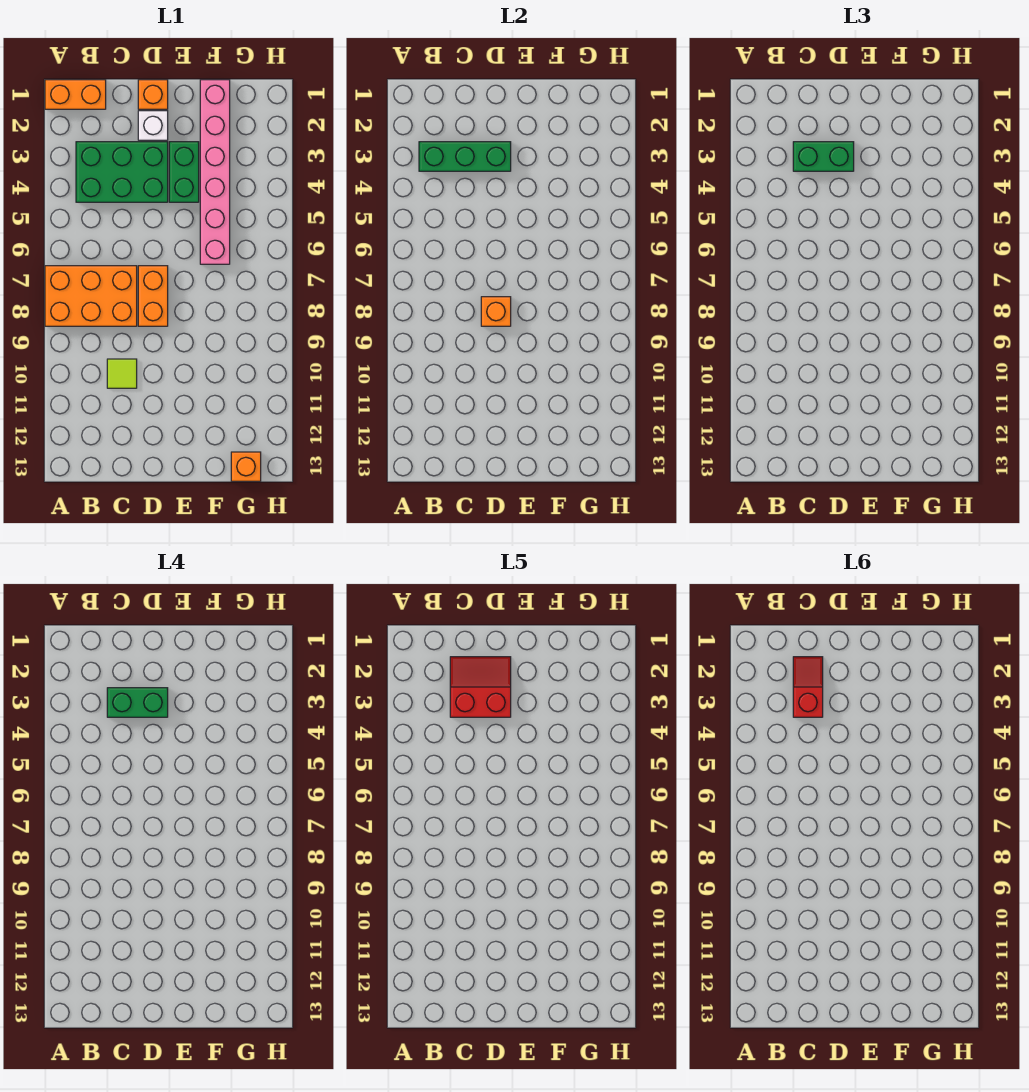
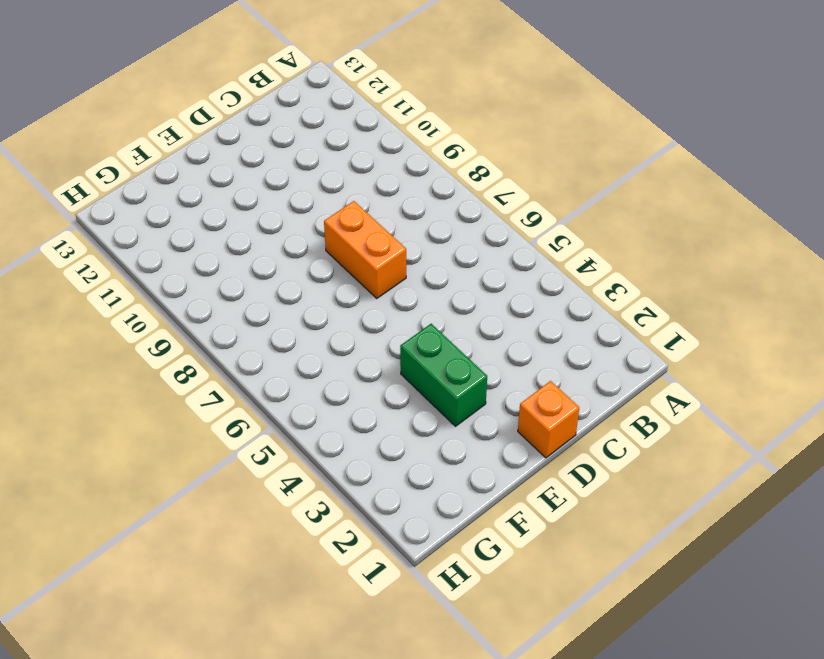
none -> orange 1x2 brick [45,80,106,109]
none -> orange 2x3 brick [45,266,137,326]
none -> green 2x3 brick [76,142,168,202]

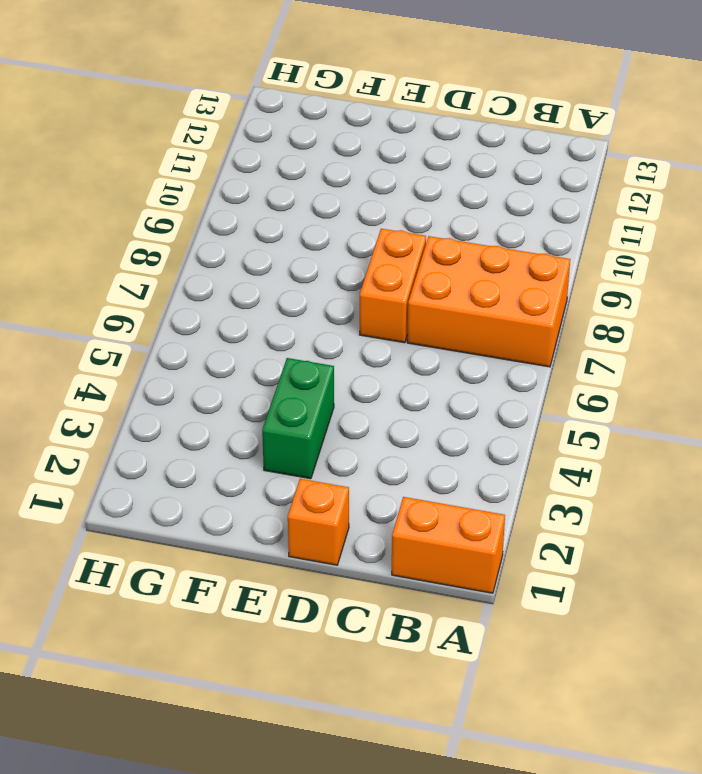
none -> green 2x3 brick [76,142,168,202]
none -> lime 1x1 tile [107,359,137,388]
none -> white 1x1 brick [138,111,168,140]

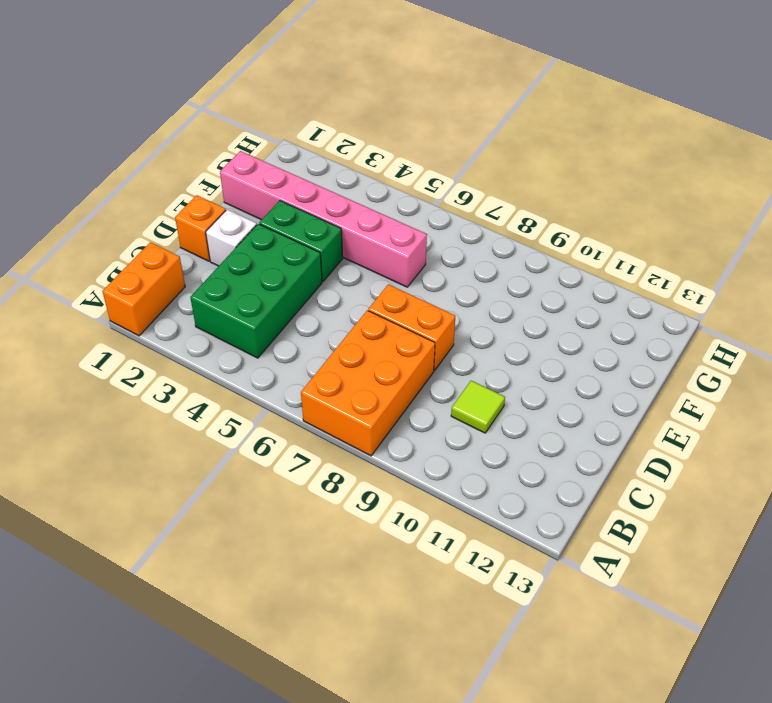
none -> orange 1x1 brick [231,452,261,481]
none -> green 1x3 brick [419,142,511,171]
none -> orange 1x1 brick [481,297,511,326]

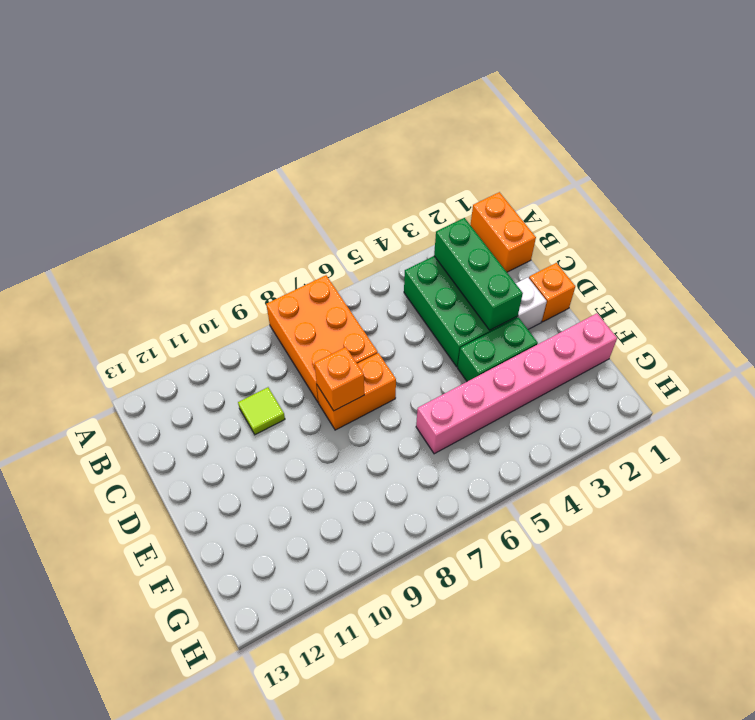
none -> orange 1x1 brick [231,452,261,481]
none -> green 1x2 brick [793,142,854,171]
none -> green 1x2 brick [107,688,168,717]

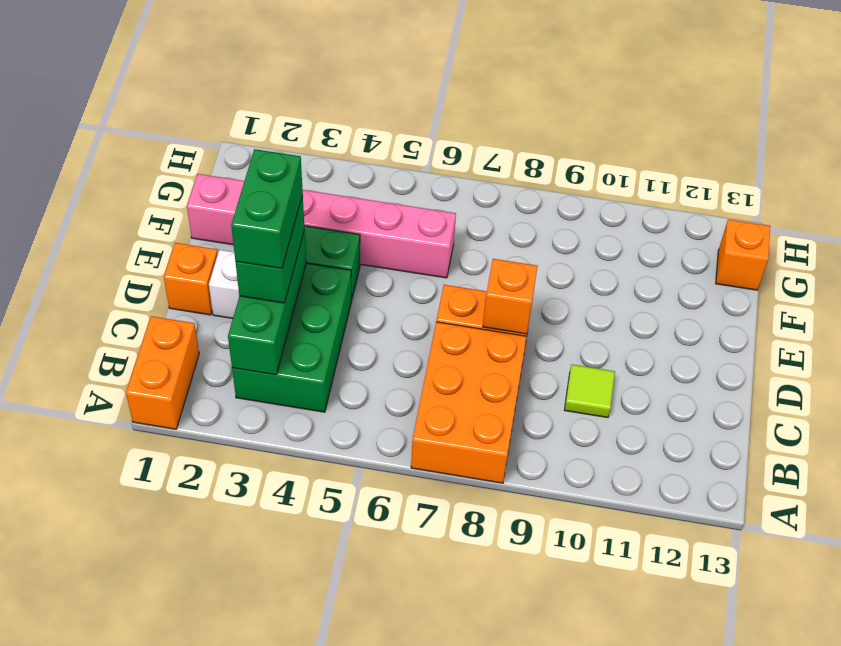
none -> red 2x2 slope [450,657,511,717]
none -> red 1x2 slope [793,657,823,717]

